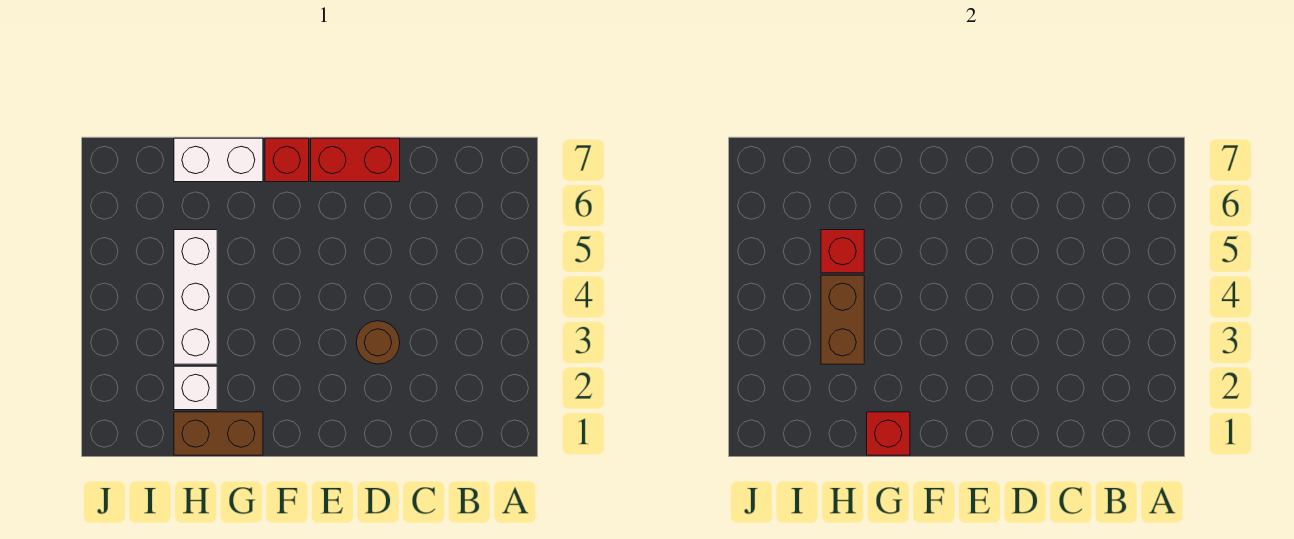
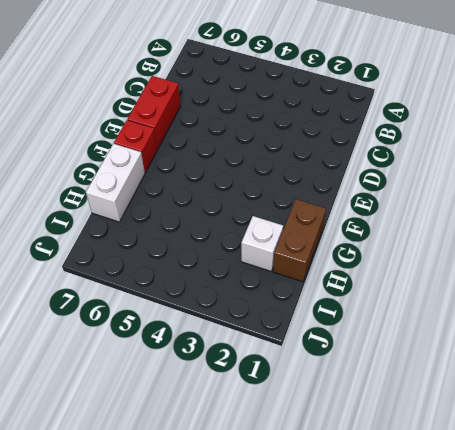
none -> brown 1x1 round brick [356,321,400,364]
none -> white 1x3 brick [174,230,217,364]

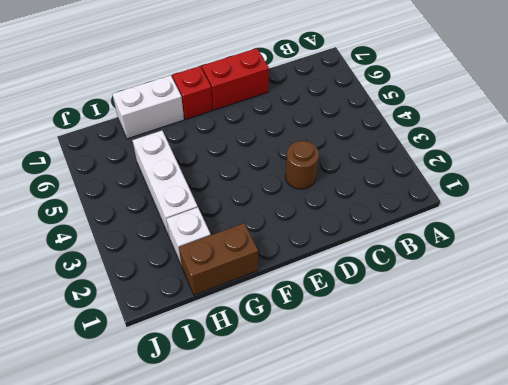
none -> red 1x1 brick [867,412,910,455]
none -> brown 1x2 brick [821,275,864,364]

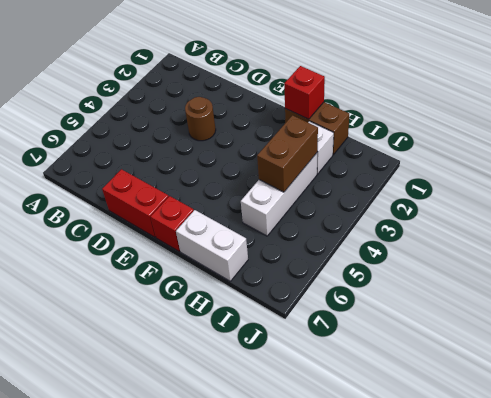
none -> red 1x1 brick [821,230,864,273]

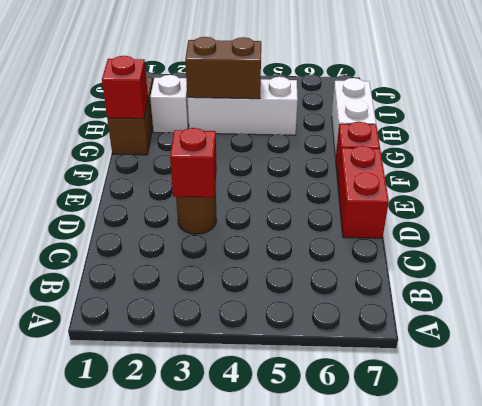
red 1x1 brick [170,128,217,197] -> red 1x1 brick moved to [821,230,864,273]

